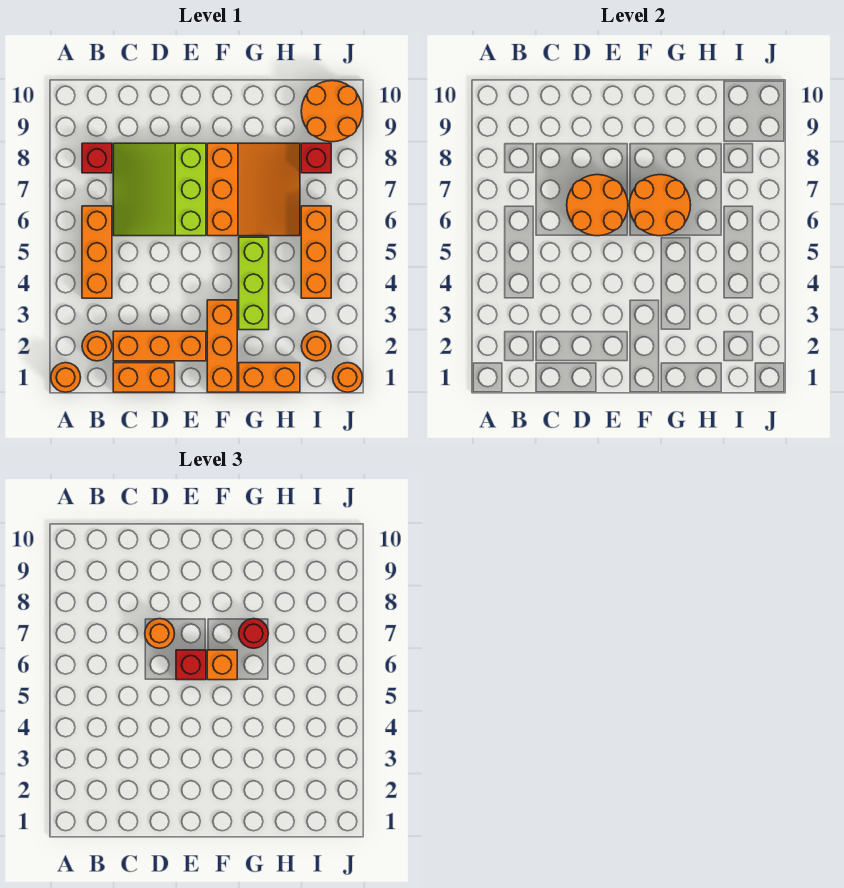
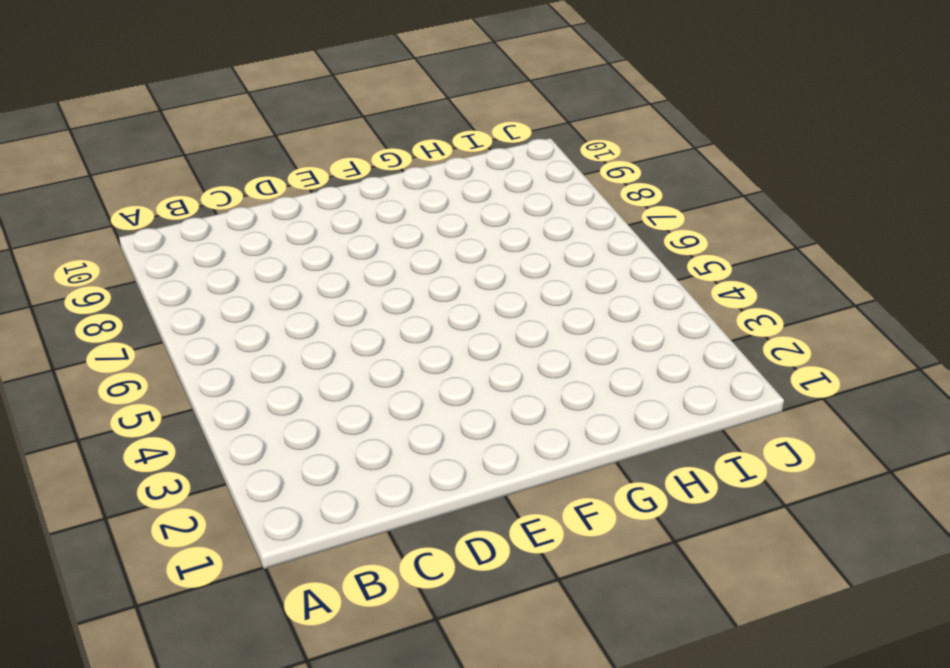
none -> orange 1x1 round brick [51,363,81,392]
none -> orange 1x1 round brick [82,331,112,361]
none -> orange 1x3 brick [82,206,112,298]

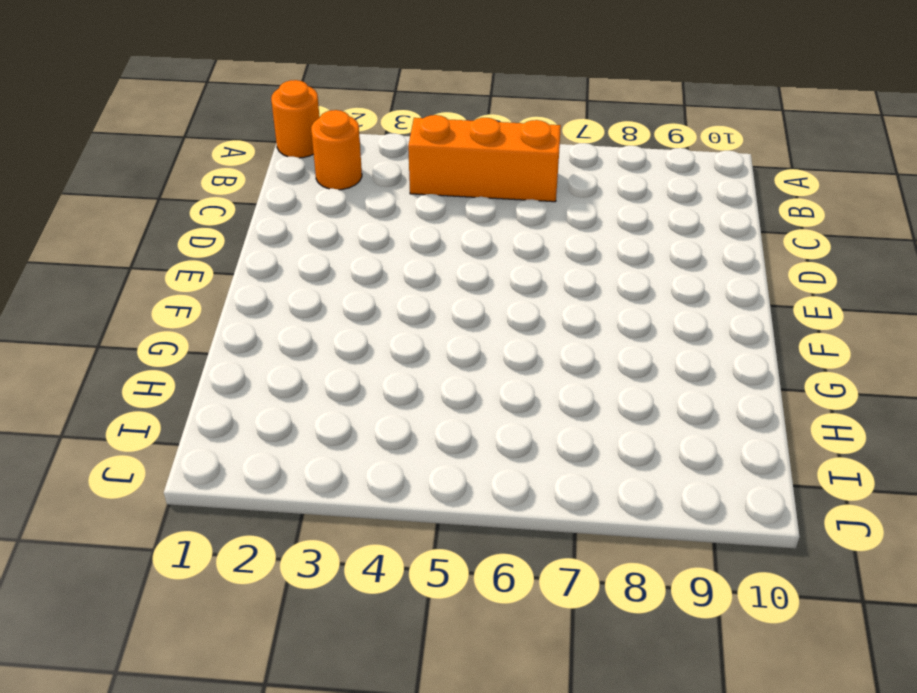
none -> red 1x1 brick [82,143,112,173]
none -> orange 1x2 brick [113,363,175,392]
none -> orange 1x3 brick [113,331,206,361]

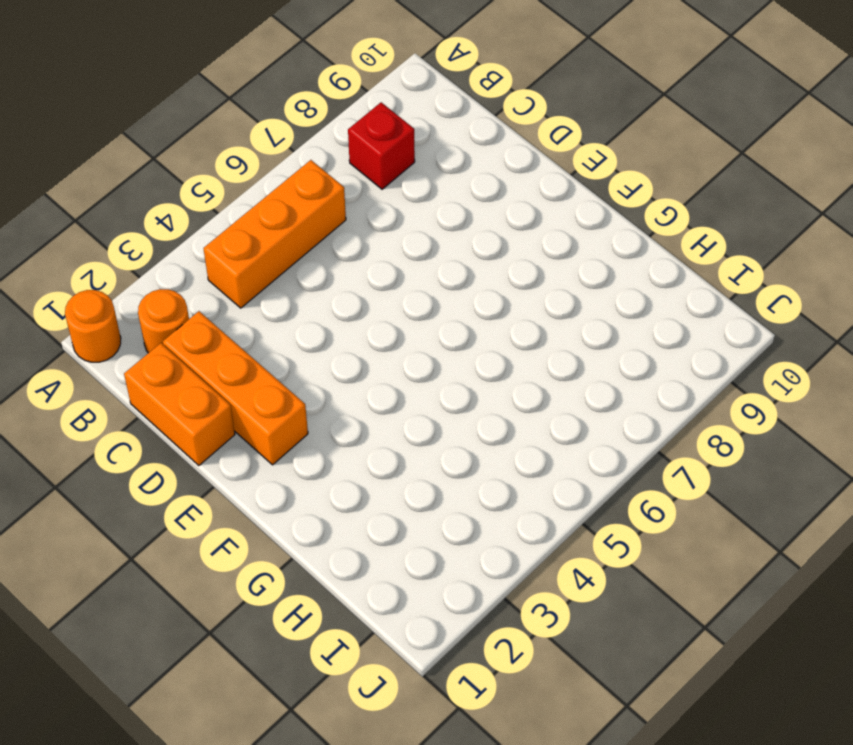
none -> lime 3x3 slope [113,143,206,236]
none -> orange 1x3 brick [207,300,237,392]
none -> orange 3x3 slope [207,143,300,236]

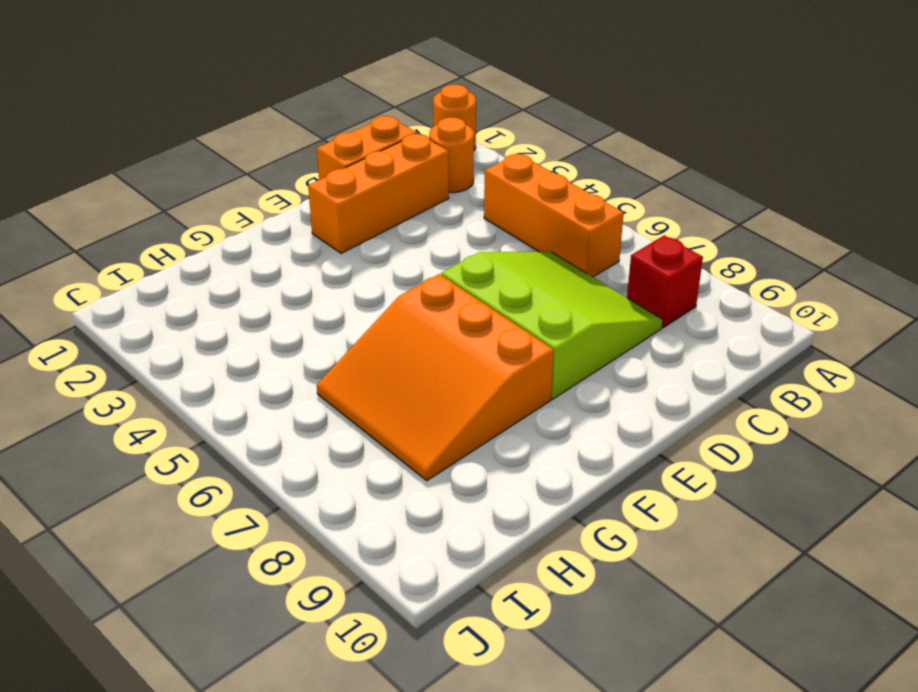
none -> orange 1x3 brick [207,300,237,392]
none -> orange 1x2 brick [239,363,300,392]
none -> lime 1x3 brick [239,237,269,330]

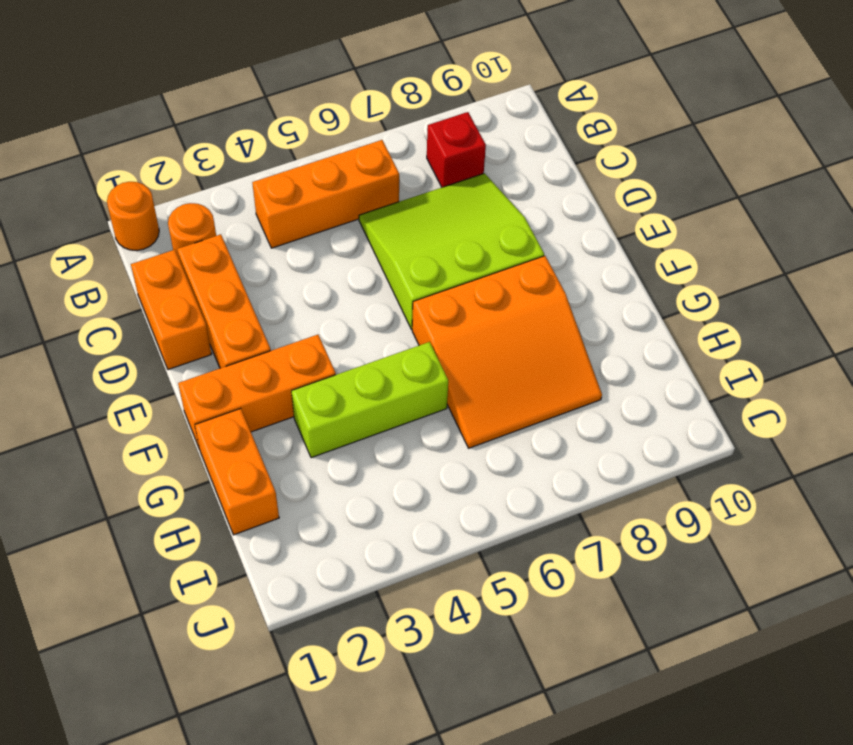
none -> orange 1x1 round brick [301,331,331,361]
none -> orange 1x3 brick [301,206,331,298]
none -> red 1x1 brick [301,143,331,173]

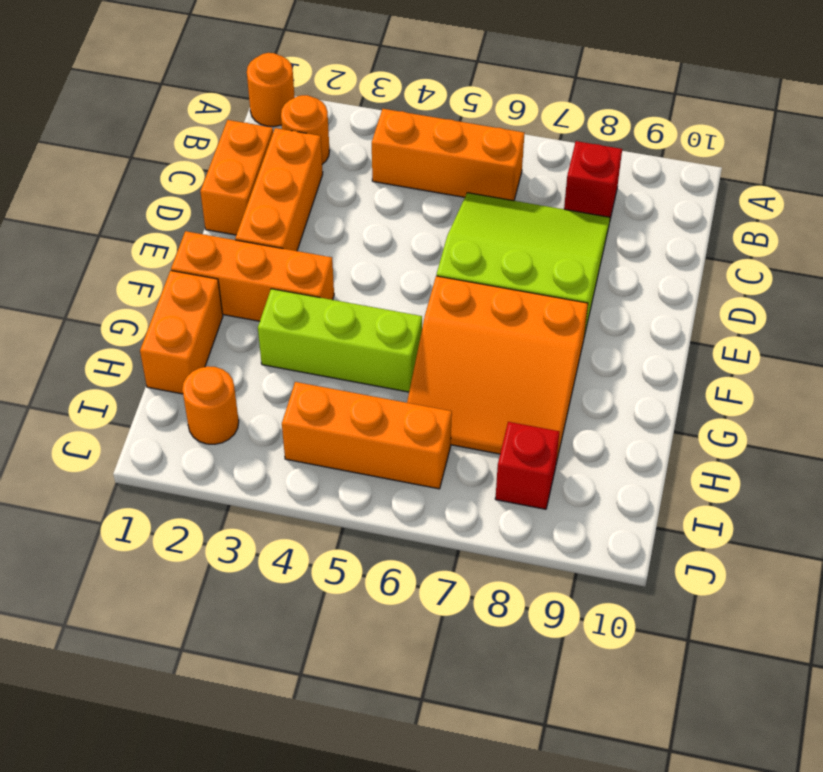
none -> orange 2x2 round brick [301,81,362,142]
none -> orange 1x1 round brick [333,363,362,392]
none -> orange 2x2 round brick [567,175,628,236]

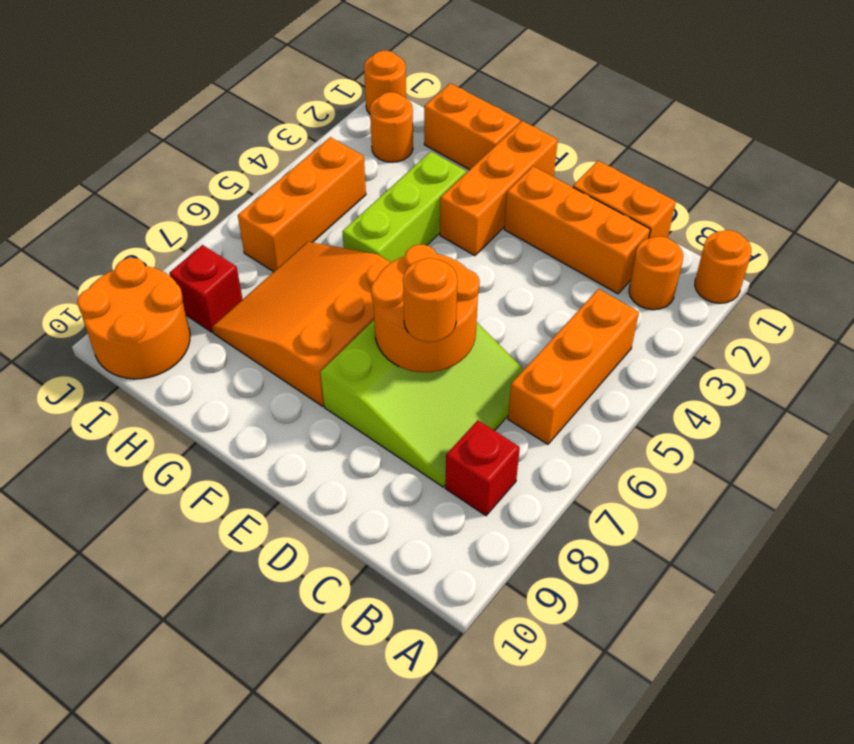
none -> orange 2x2 round brick [629,175,691,236]
none -> red 1x1 brick [176,650,206,680]
none -> orange 1x1 brick [207,650,237,680]

